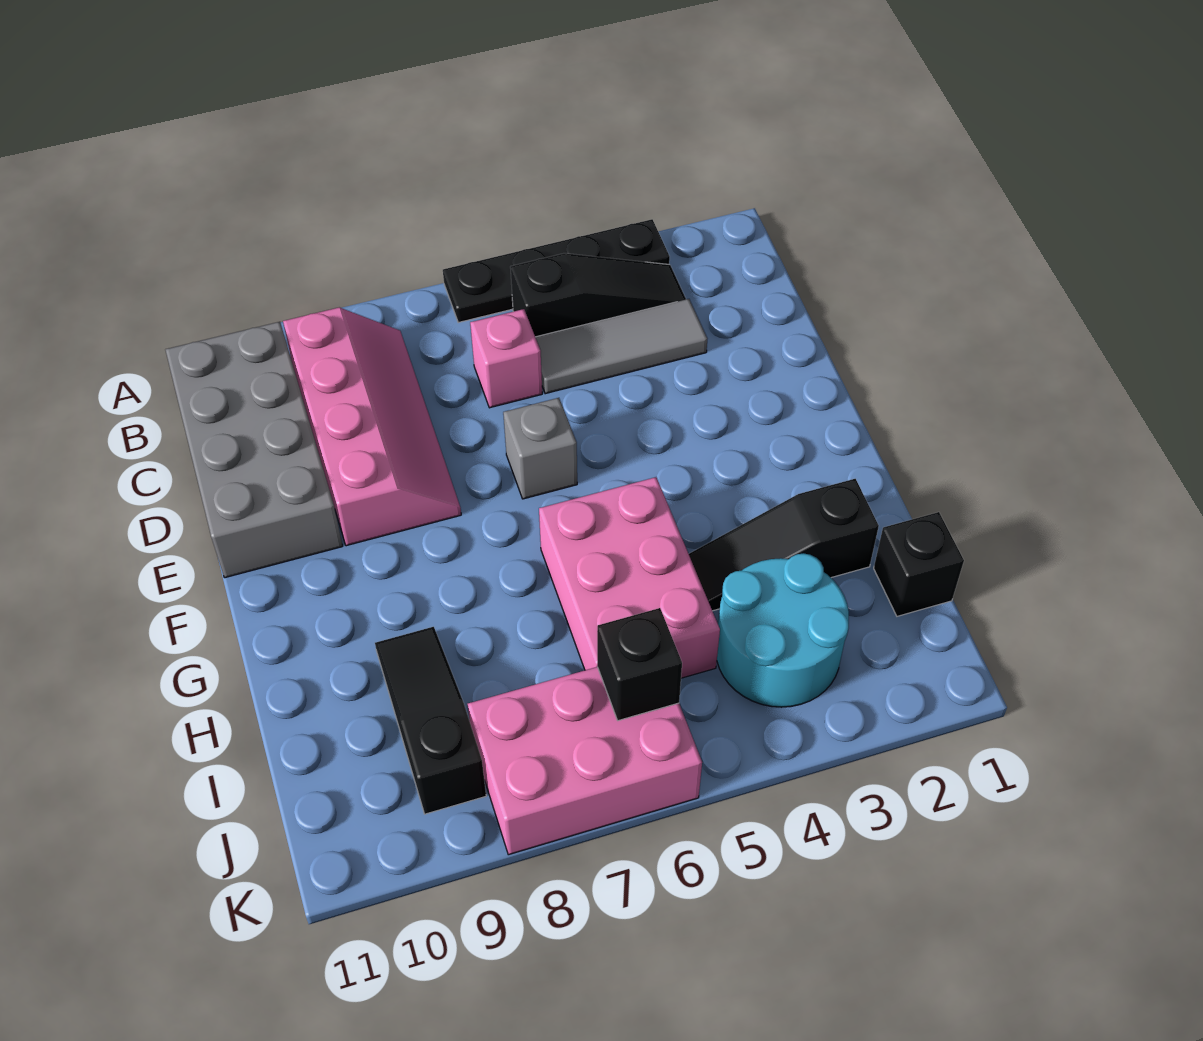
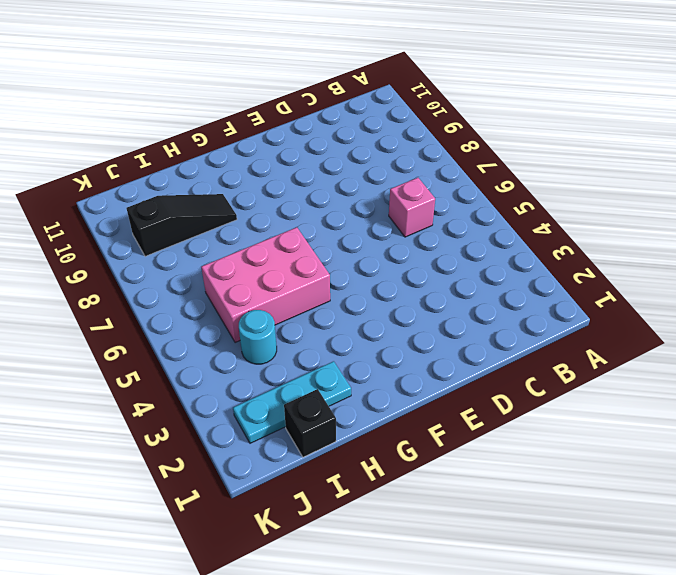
cyan 1x3 plate [233,361,351,443] -> black 1x3 slope [689,479,879,611]
cyan 1x1 round brick [239,310,277,364] -> cyan 2x2 round brick [717,553,849,707]
none -> black 1x4 plate [443,219,670,323]
none -> black 1x3 slope [510,253,686,337]
none -> pink 2x4 slope [283,308,461,546]

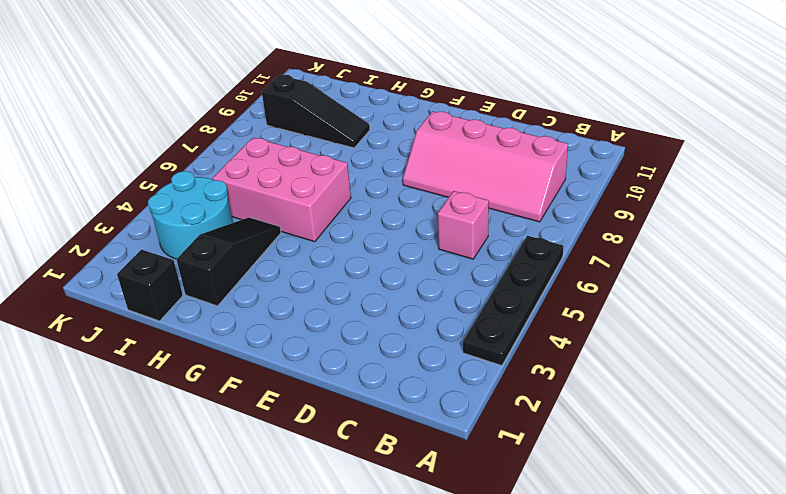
none -> black 1x3 slope [510,253,686,337]
none -> grey 2x4 brick [165,322,343,578]
none -> grey 1x3 tile [535,299,707,394]

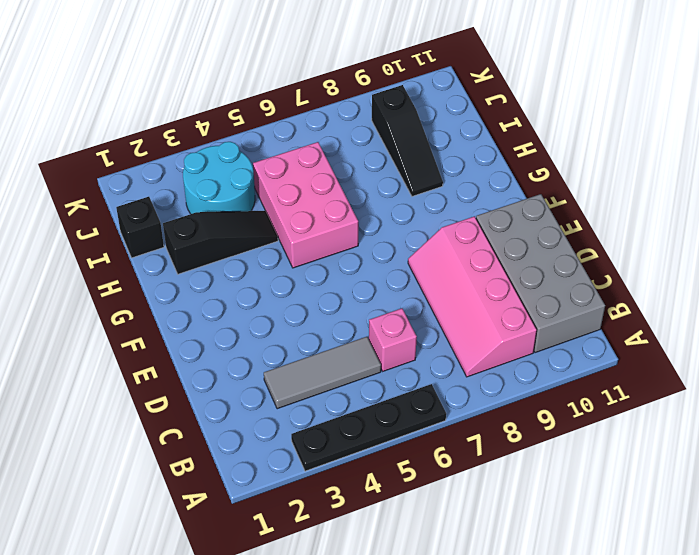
none -> black 1x3 slope [510,253,686,337]
none -> grey 1x1 brick [503,398,577,499]
none -> pink 2x3 brick [468,667,702,855]

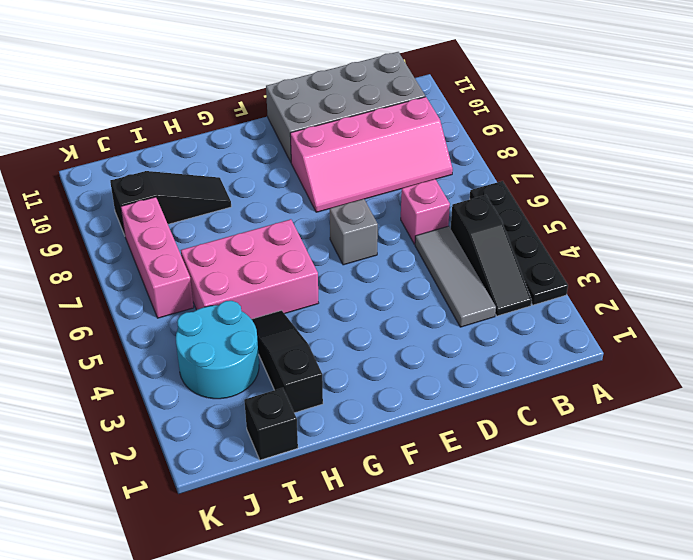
pink 1x3 brick [121,197,194,318] -> pink 2x3 brick [468,667,702,855]
none -> black 1x1 brick [597,608,682,721]

